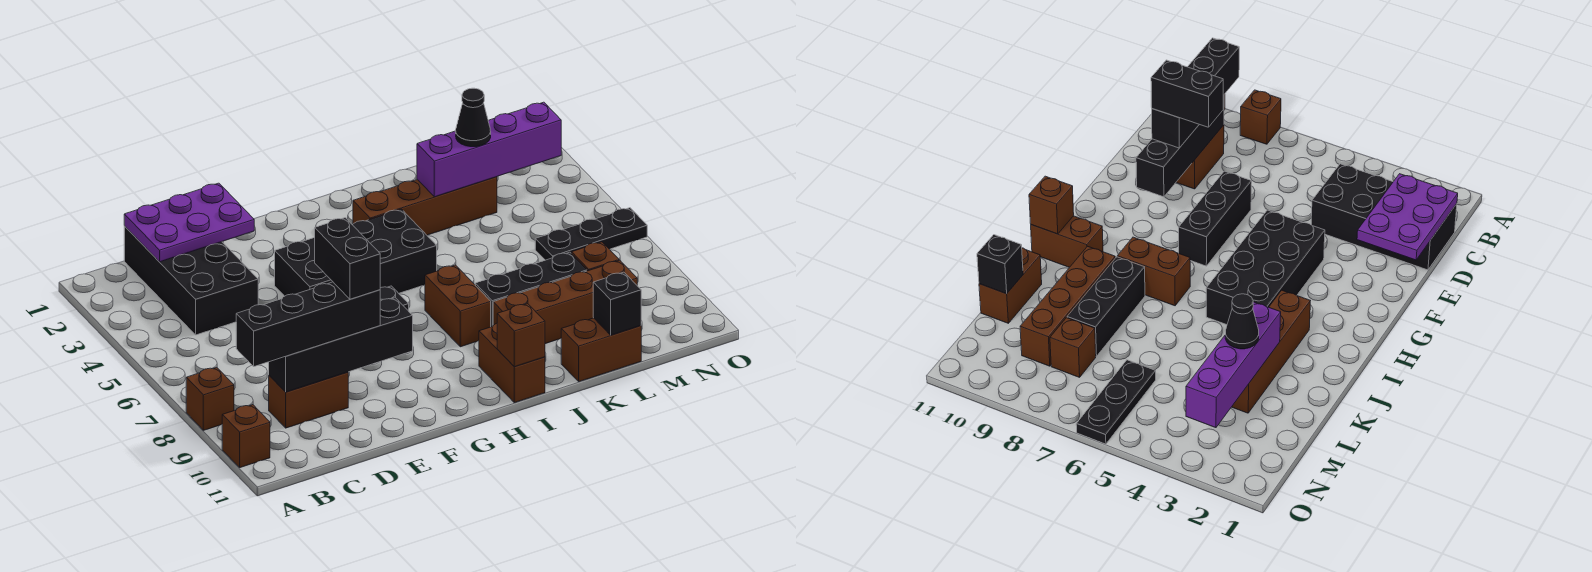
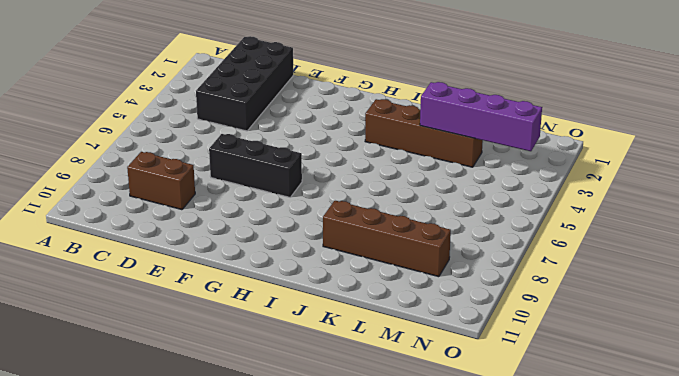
none -> brown 1x1 brick [186,367,234,430]
none -> brown 1x1 brick [222,405,270,468]
none -> black 2x4 brick [275,209,437,296]

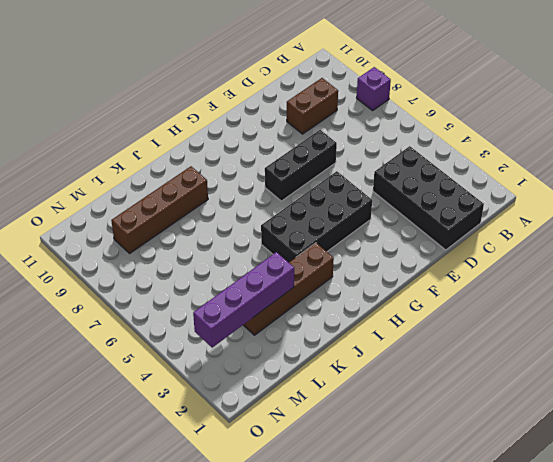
purple 1x1 brick [357,67,391,110] -> brown 1x1 brick [186,367,234,430]
none -> brown 1x1 brick [222,405,270,468]
none -> brown 1x2 brick [425,265,491,347]
none -> brown 1x2 brick [479,323,545,403]

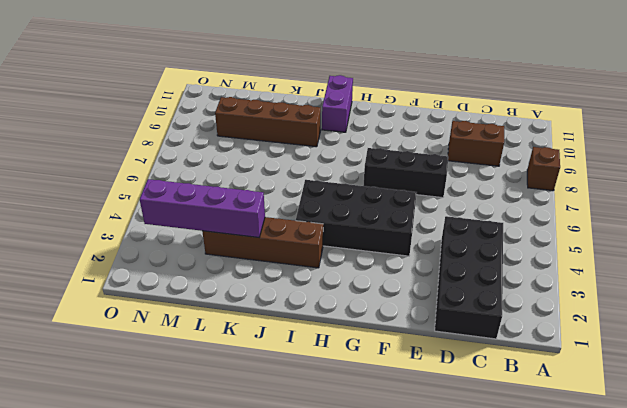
purple 1x2 brick [322,75,353,132] -> brown 1x2 brick [479,323,545,403]
none -> brown 1x1 brick [222,405,270,468]
none -> brown 1x2 brick [425,265,491,347]
none -> black 1x3 brick [475,252,587,327]

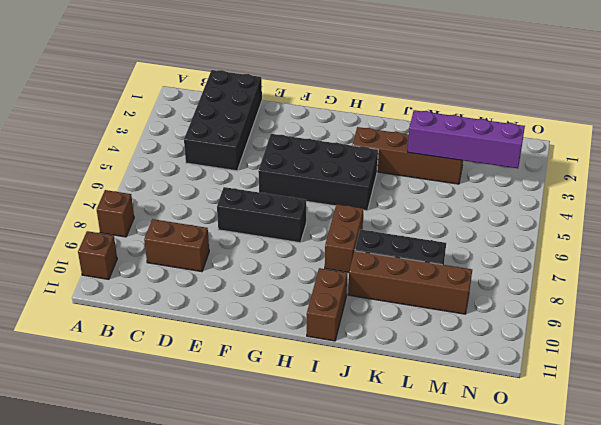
none -> brown 1x2 brick [561,318,641,382]
none -> black 1x3 plate [535,208,647,260]
none -> brown 1x1 brick [571,242,619,271]

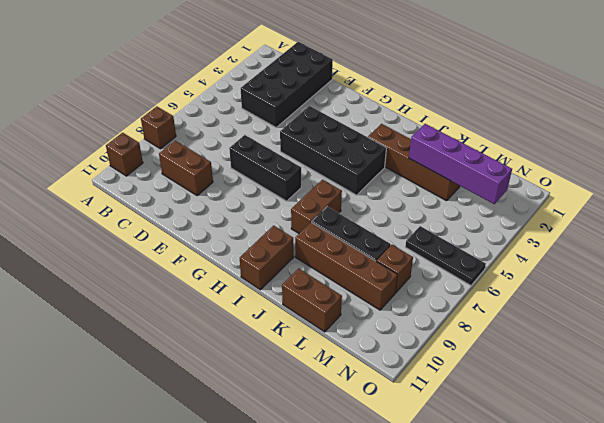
none -> purple 2x3 plate [124,183,254,262]
none -> black 1x4 brick [269,298,413,392]
none -> brown 1x1 brick [497,304,545,367]

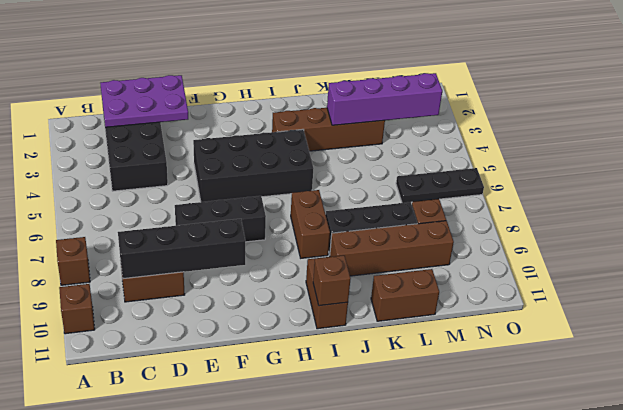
none -> black 1x1 brick [593,272,641,335]
none -> black 1x4 brick [236,282,380,366]
none -> black 1x1 cone [456,88,491,147]

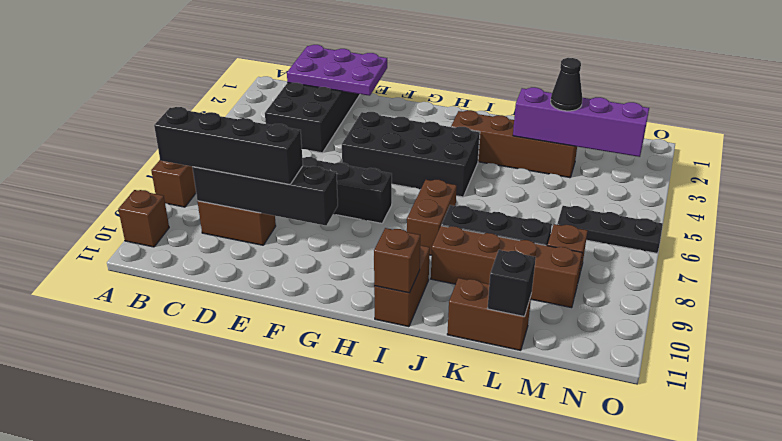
none -> black 1x2 brick [315,218,380,299]

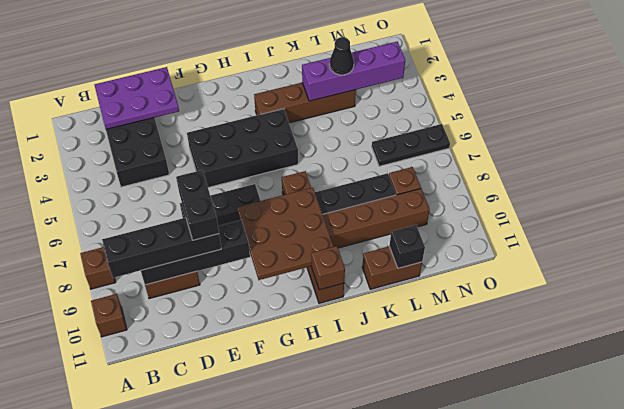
brown 3x3 plate [237,188,333,280] -> none

